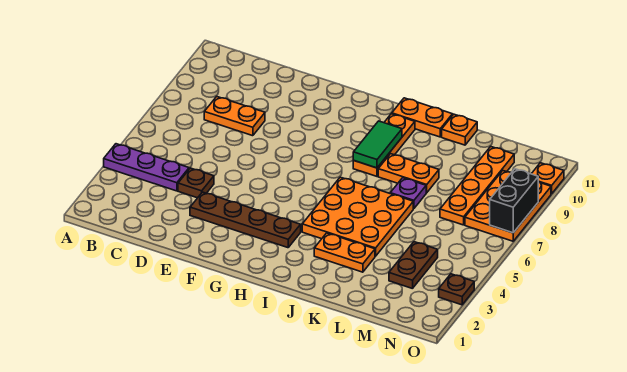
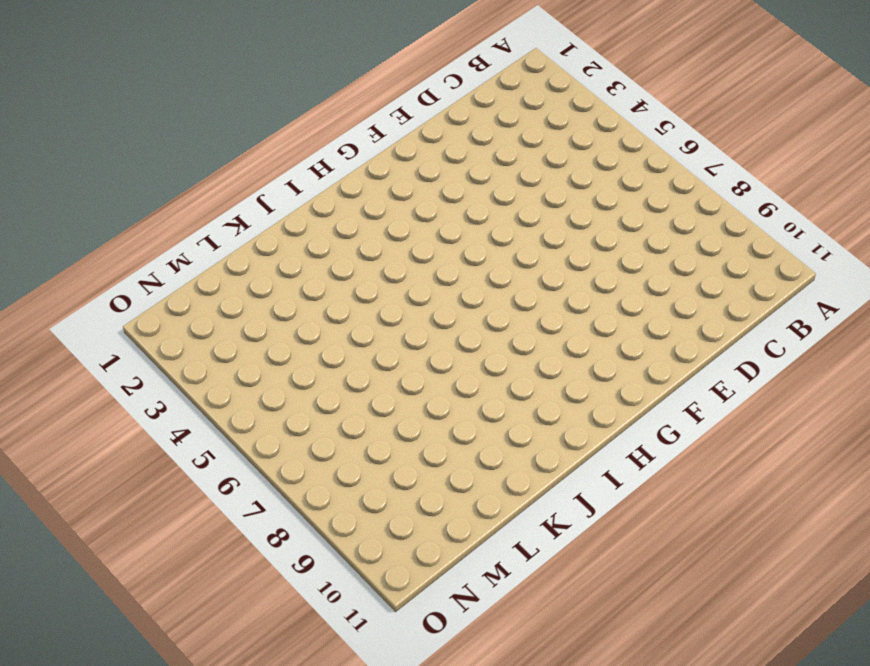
none -> purple 1x3 plate [104,144,189,191]
none -> orange 1x2 plate [204,97,265,136]
none -> brown 1x1 plate [178,168,214,198]

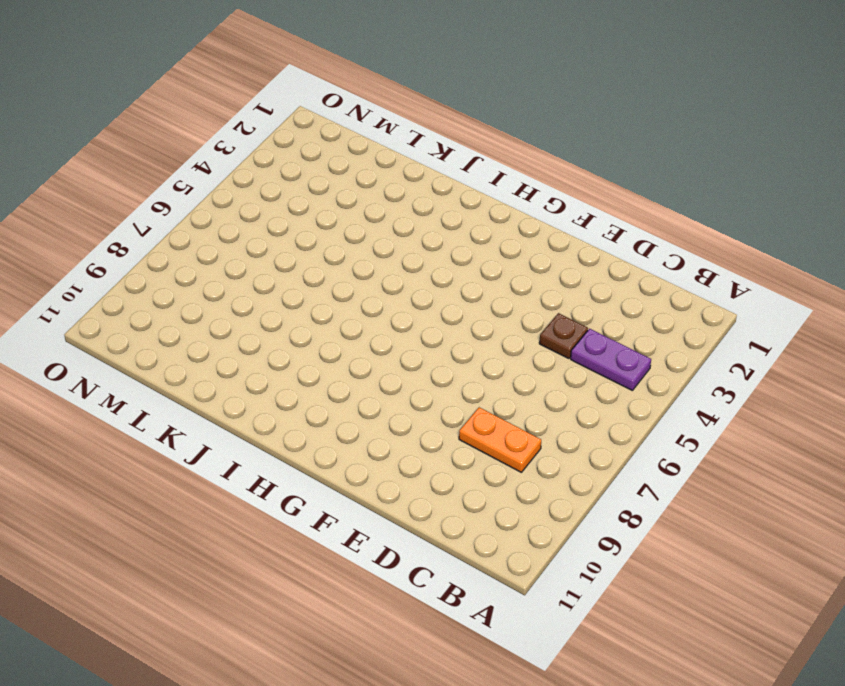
purple 1x2 plate [571,329,651,390] -> purple 1x3 plate [104,144,189,191]
none -> brown 1x4 plate [190,192,301,248]
none -> orange 3x3 plate [302,177,413,256]
none -> orange 1x3 plate [353,114,415,176]

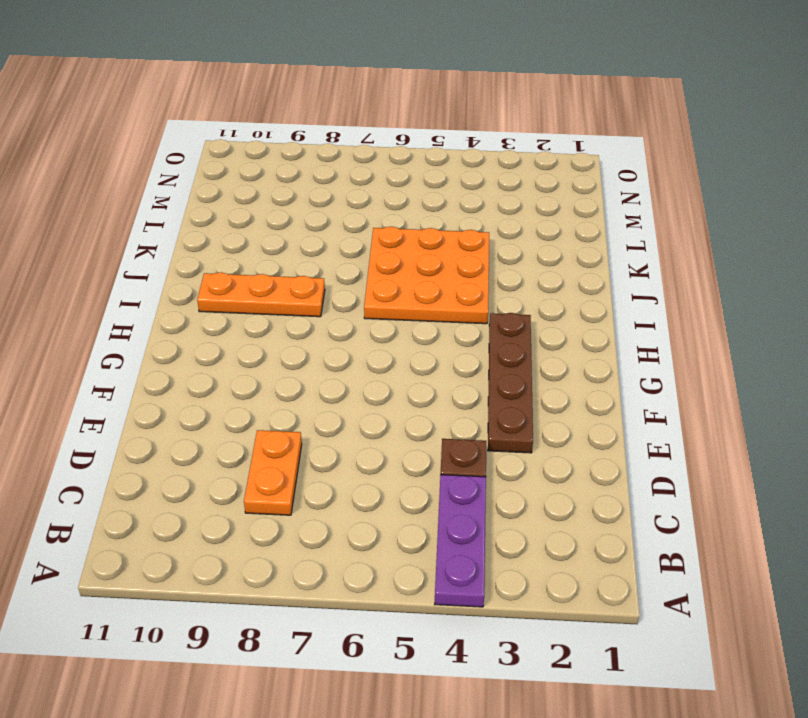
none -> orange 1x2 plate [392,98,453,137]
none -> orange 1x2 plate [314,233,375,272]
none -> orange 1x2 plate [378,154,439,193]

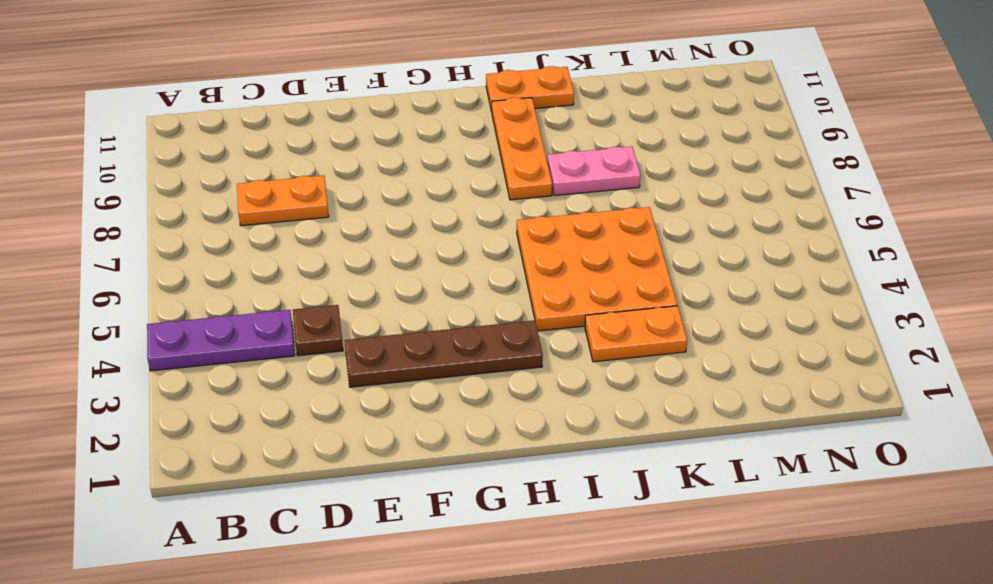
pink 1x2 plate [547,147,641,196] -> orange 1x2 plate [378,154,439,193]
none -> purple 1x1 plate [390,178,426,209]
none -> orange 1x1 plate [442,114,477,145]
none -> brown 1x2 plate [389,242,438,289]

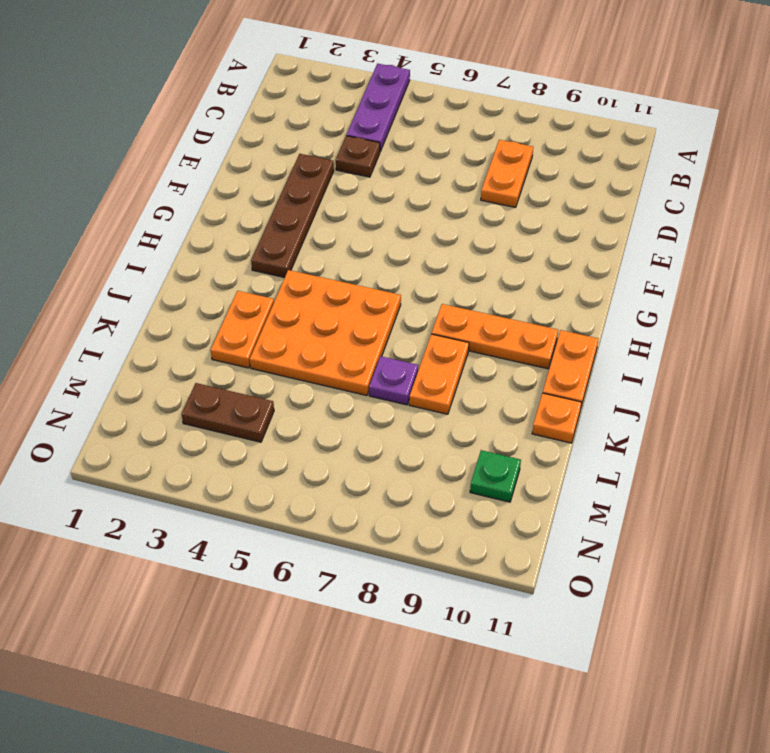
green 1x1 plate [470,450,521,502] -> orange 1x4 plate [440,147,514,225]
none -> orange 2x3 plate [465,171,551,241]
none -> brown 1x1 plate [439,274,474,305]
none -> orange 1x1 plate [532,163,564,194]

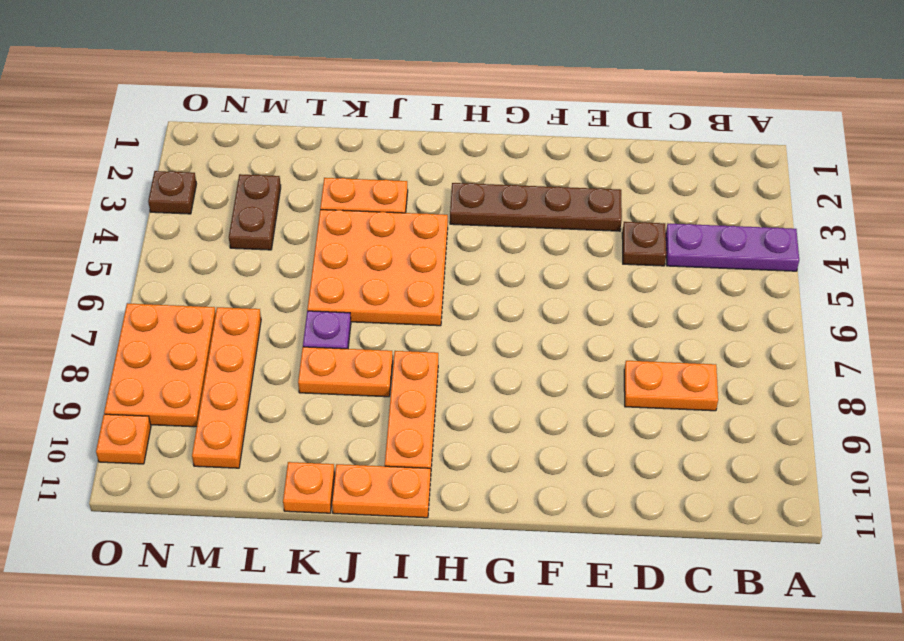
none -> green 1x2 tile [353,121,402,168]
none -> black 1x2 brick [490,169,538,233]

